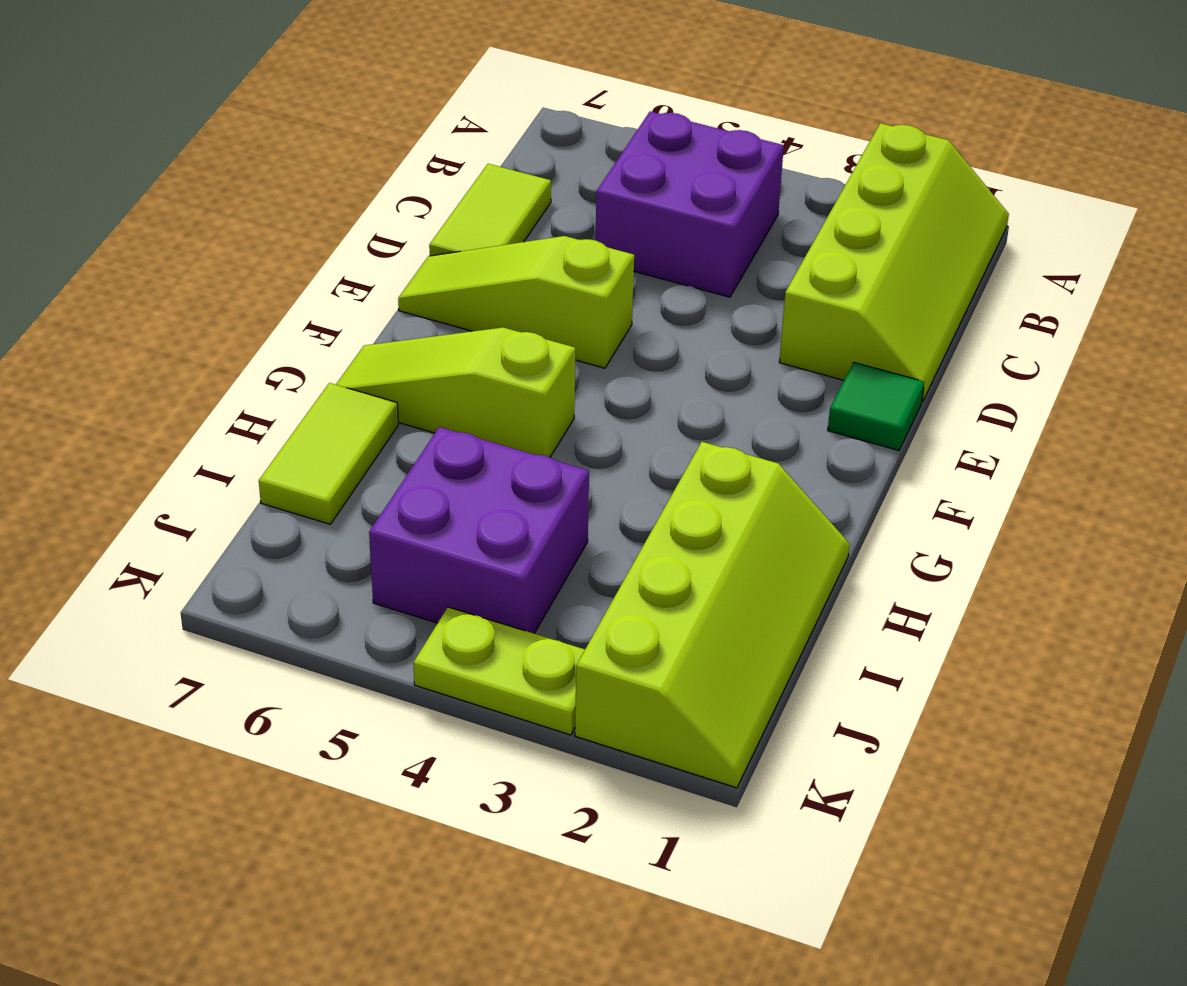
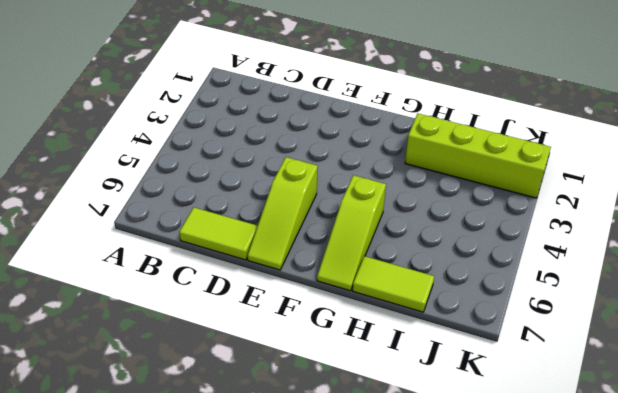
none -> lime 2x4 slope [779,123,1009,402]
none -> purple 2x2 brick [595,111,784,297]

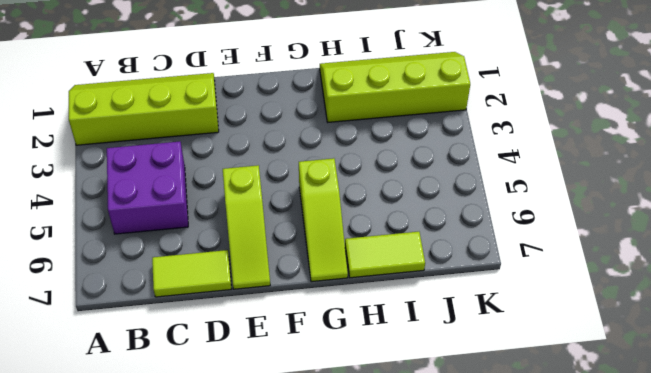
none -> green 1x1 tile [828,363,924,451]
none -> purple 2x2 brick [369,427,589,633]

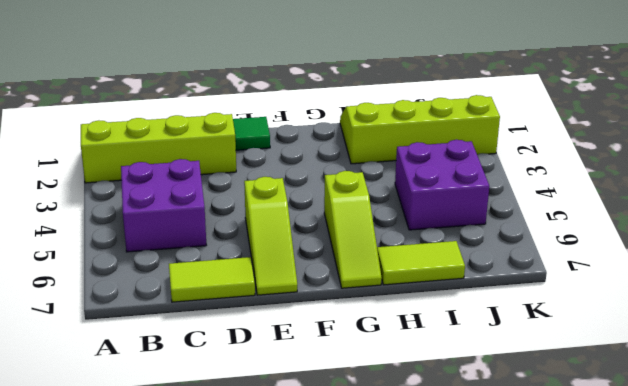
none -> lime 1x2 plate [413,607,585,735]

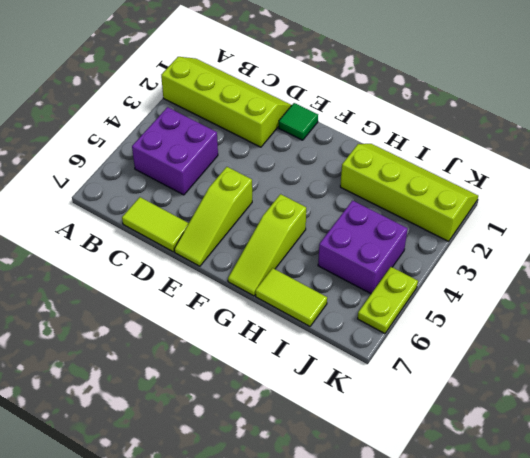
lime 1x2 plate [358,267,418,334] -> lime 1x2 plate moved to [413,607,585,735]

